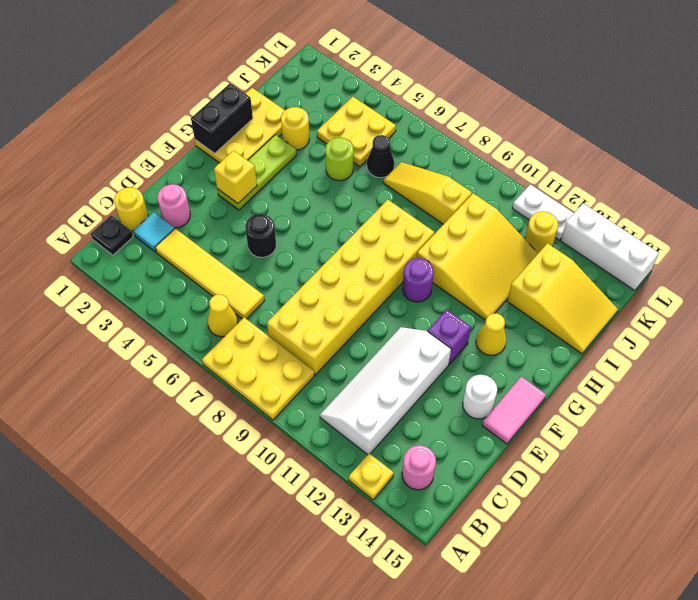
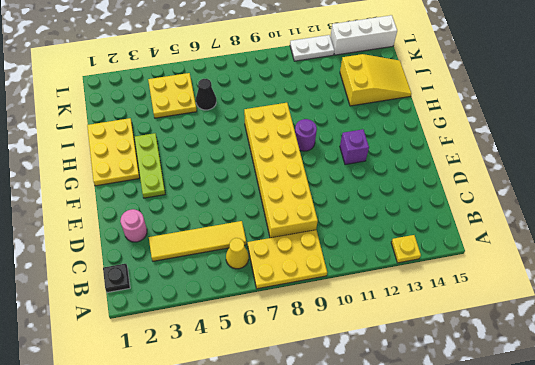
none -> white 2x4 slope [320,327,451,455]
none -> pink 1x1 round brick [402,445,436,490]
none -> yellow 1x1 round brick [114,187,148,231]
none -> cyan 1x1 tile [134,212,174,252]

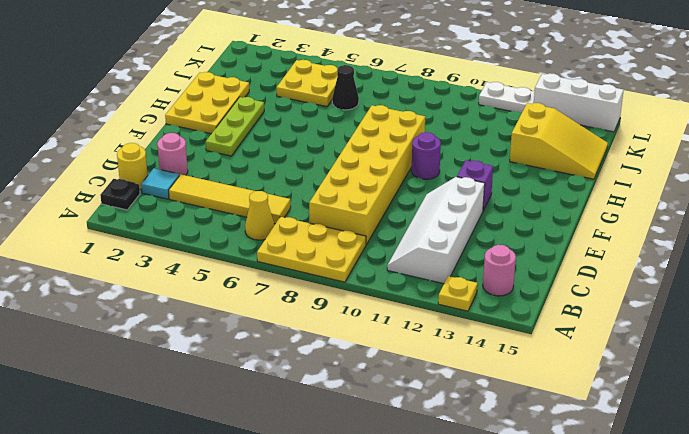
none -> black 1x1 round brick [245,214,276,257]
none -> white 1x1 round brick [463,375,497,419]
none -> pink 1x2 tile [482,376,546,444]
none -> yellow 1x1 cone [476,313,506,355]

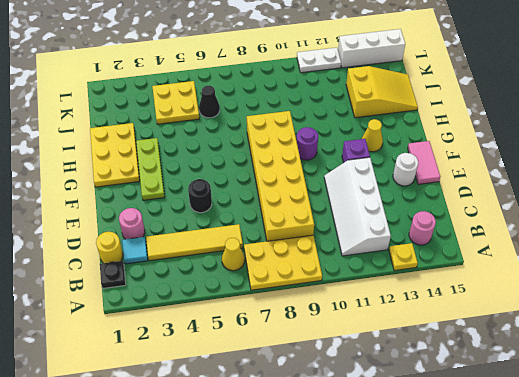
none -> yellow 3x3 slope [417,193,538,320]
none -> yellow 1x1 round brick [281,107,310,150]
none -> lime 1x1 round brick [325,137,354,181]
none -> yellow 1x3 slope [384,162,472,224]

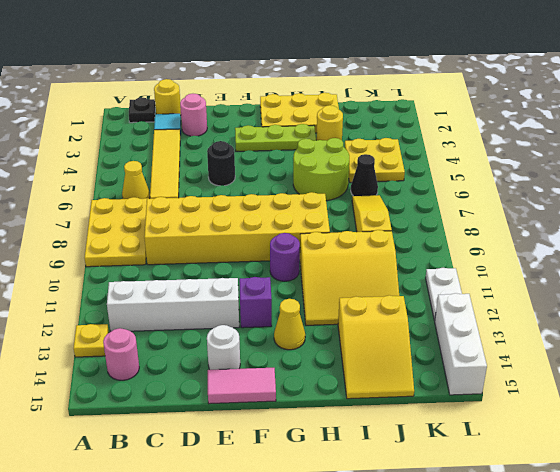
lime 2x2 round brick [293,138,349,201] -> lime 1x1 round brick [325,137,354,181]
none -> yellow 1x1 round brick [525,211,558,253]
none -> yellow 1x1 brick [214,151,257,203]
none -> black 1x2 brick [191,83,253,153]

